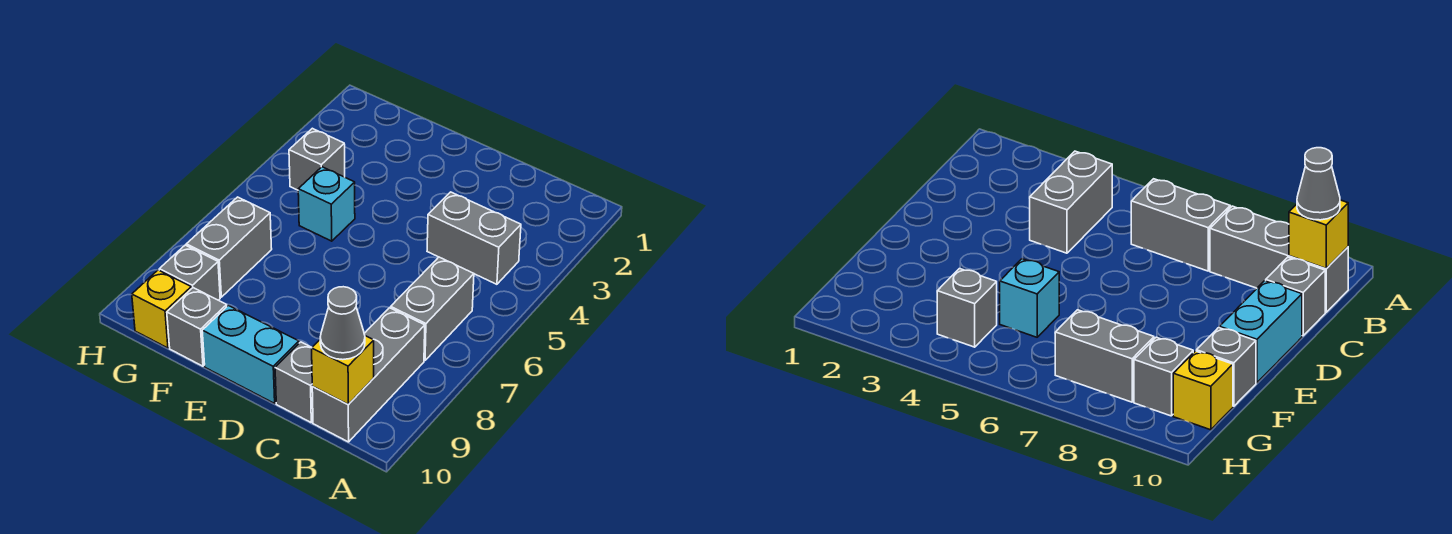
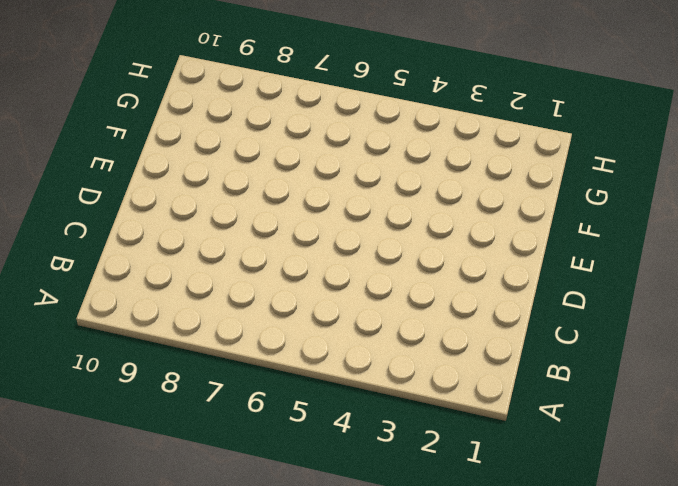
none -> grey 1x2 brick [427,192,521,284]
none -> grey 1x2 brick [391,257,474,361]
none -> grey 1x3 brick [312,308,425,442]

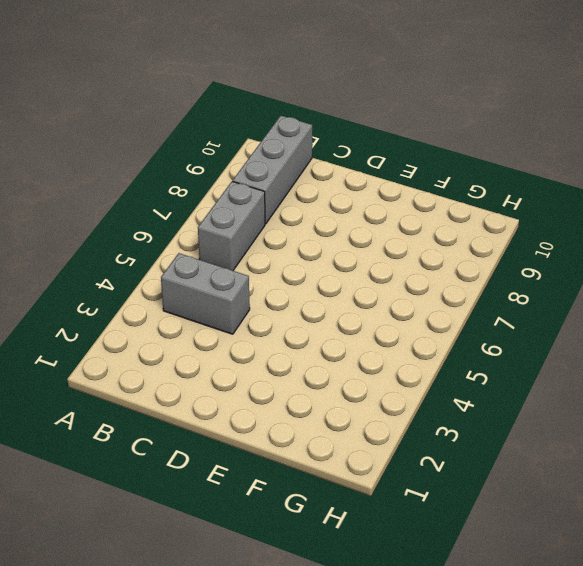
none -> grey 1x1 brick [275,342,313,422]
none -> cyan 1x2 brick [202,305,299,403]
none -> cyan 1x1 brick [298,167,355,241]

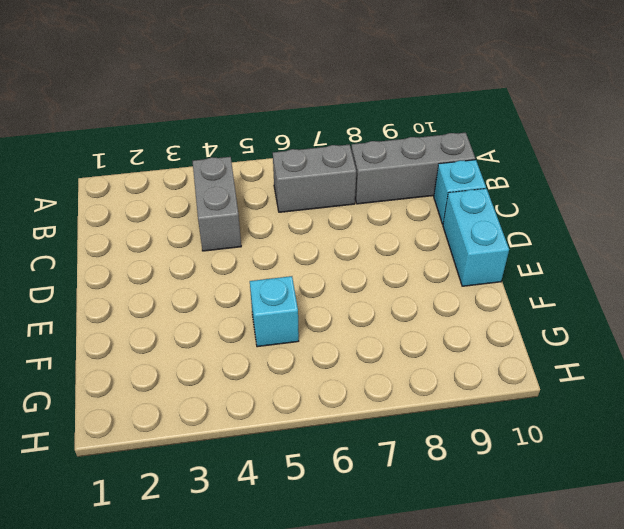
cyan 1x1 brick [434,160,486,224] -> grey 1x1 brick [275,342,313,422]
none -> grey 1x1 brick [167,288,227,366]
none -> grey 1x1 brick [289,128,345,190]
none -> grey 1x2 brick [186,197,272,297]

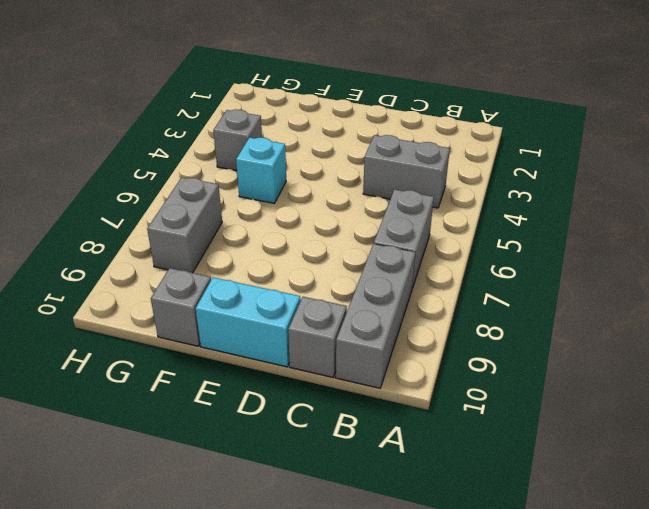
none -> grey 1x1 brick [159,245,220,300]
none -> yellow 1x1 brick [132,270,191,348]
none -> yellow 1x1 brick [312,336,374,404]

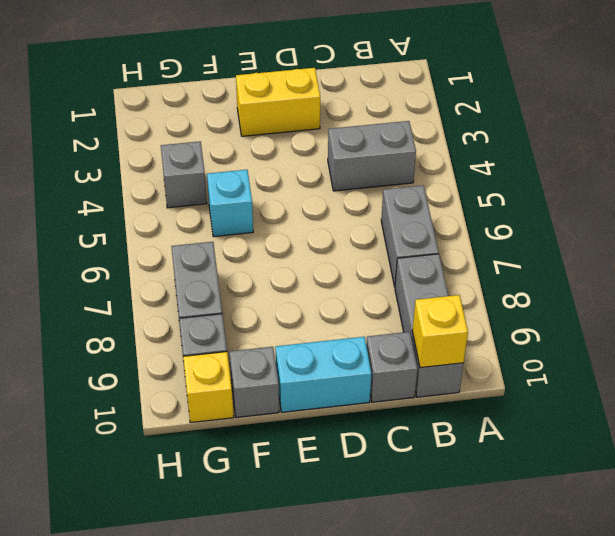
yellow 1x2 brick [236,68,320,136] -> none
none -> grey 1x1 cone [320,287,365,360]

